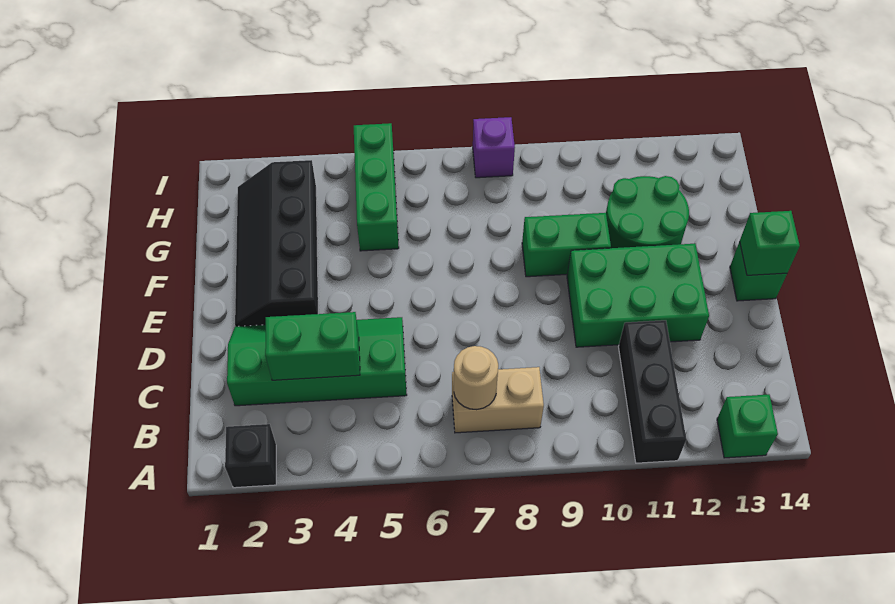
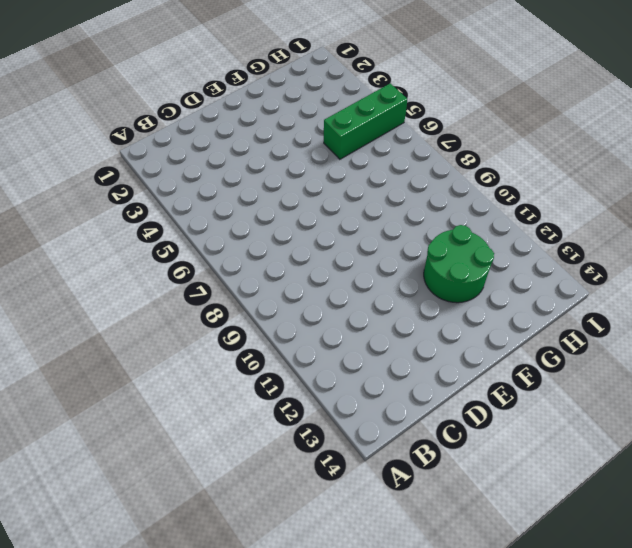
none -> black 1x1 brick [225,424,276,488]
none -> black 1x3 brick [619,320,686,463]
none -> green 1x1 brick [717,395,778,458]

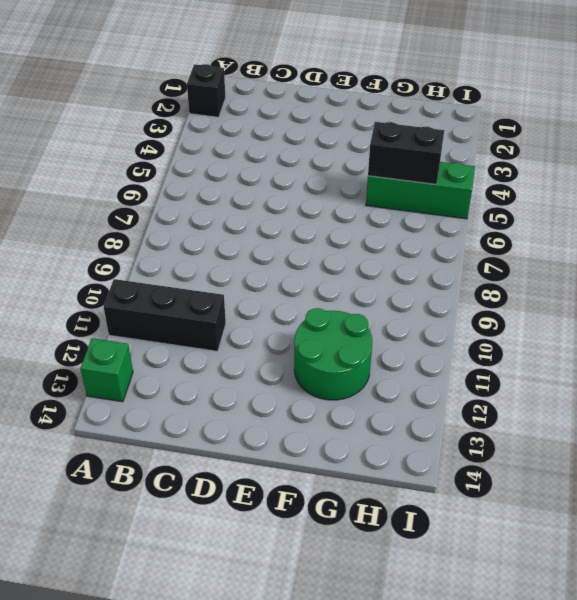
black 1x2 brick [368,122,444,184] -> none
none -> tan 1x2 brick [452,367,544,433]
none -> green 2x4 slope [227,317,406,406]
none -> green 2x3 brick [567,243,709,347]

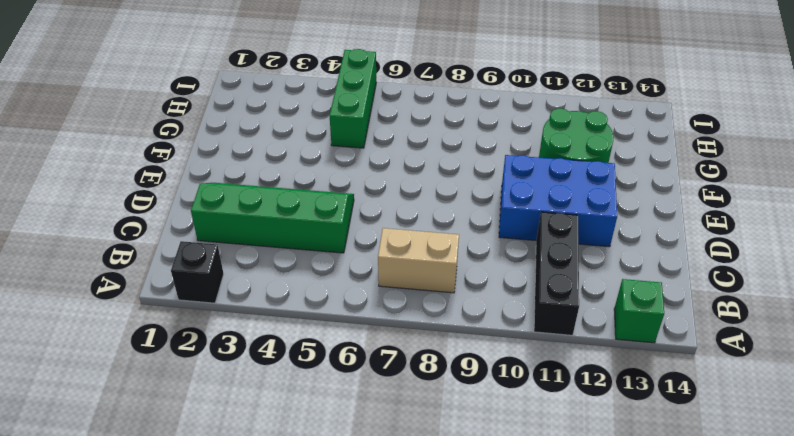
blue 2x3 brick [499,155,617,247] -> green 2x3 brick [567,243,709,347]
none -> black 2x4 slope [235,160,318,327]
none -> green 1x1 brick [730,242,787,301]
none -> green 1x2 brick [522,213,611,277]

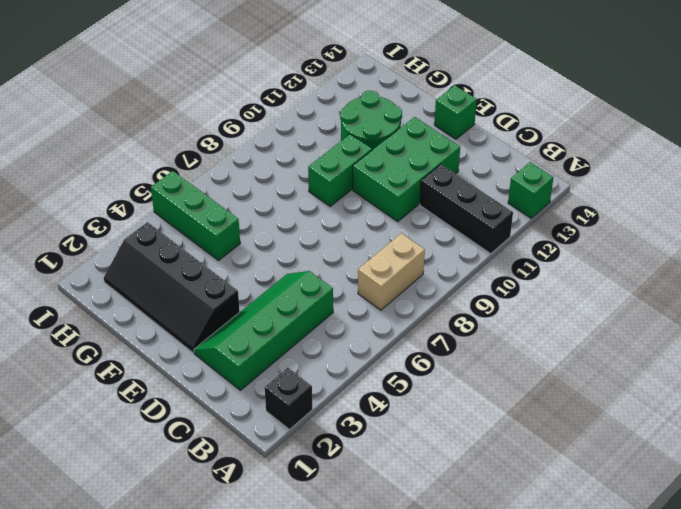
none -> purple 1x1 brick [473,117,515,178]
none -> tan 1x1 round brick [454,346,498,410]
none -> green 1x2 brick [265,312,360,380]

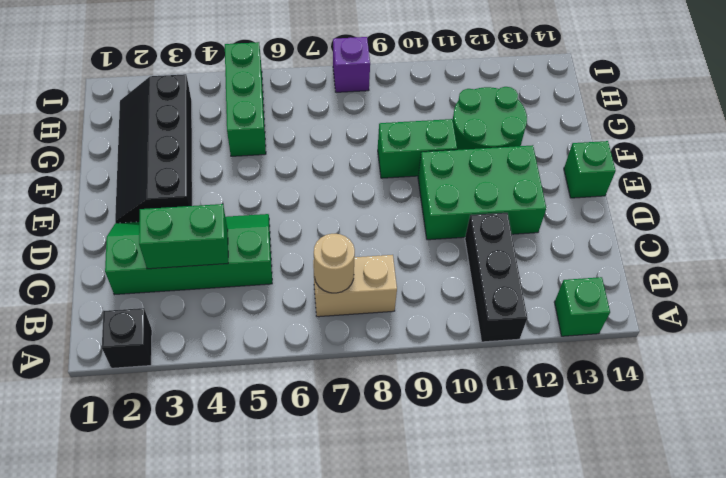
none -> green 1x1 brick [740,211,800,275]

